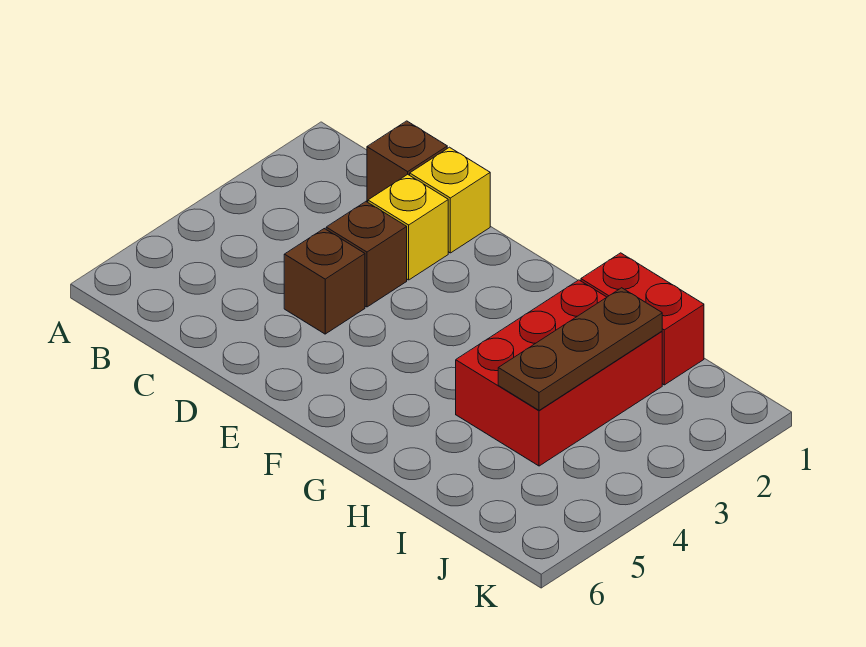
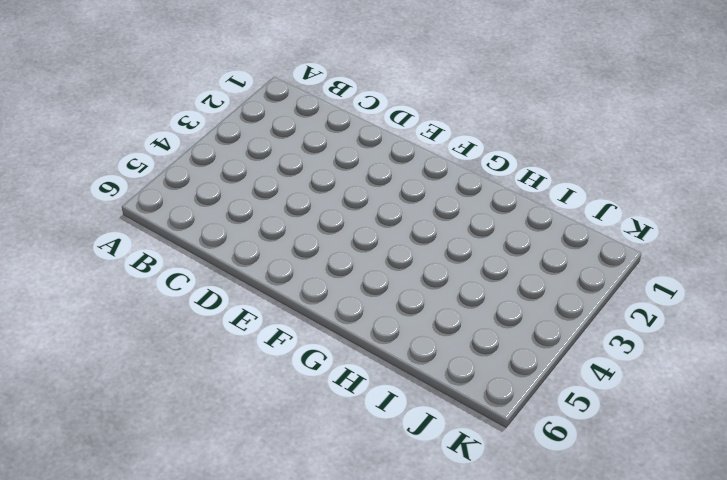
none -> brown 1x1 brick [367,121,447,202]
none -> yellow 1x1 brick [410,147,490,253]

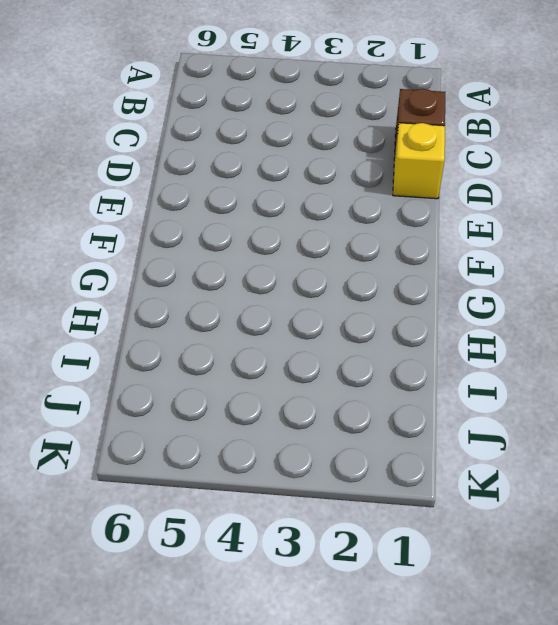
none -> yellow 1x1 brick [368,174,448,280]
none -> brown 1x1 brick [326,202,407,307]

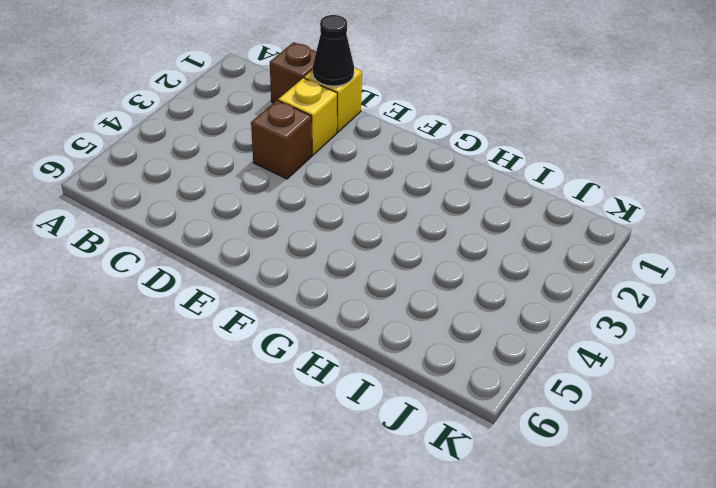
black 1x1 cone [313,15,354,86] -> none
none -> brown 1x1 brick [284,229,365,334]
none -> red 1x2 brick [581,253,704,385]

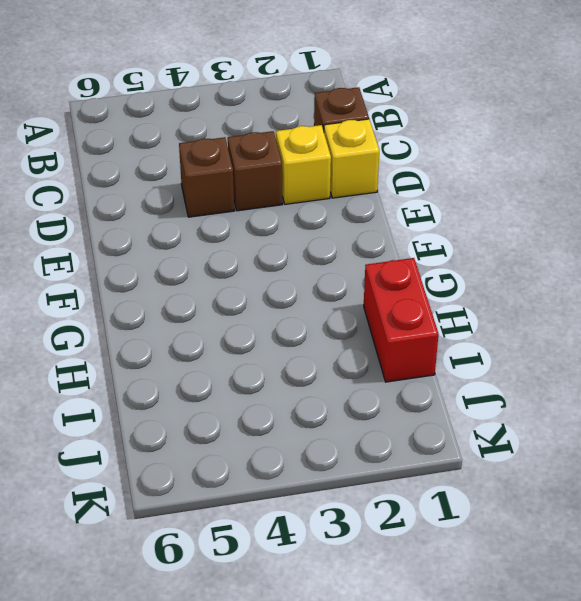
none -> red 2x3 brick [456,280,662,466]
none -> brown 1x3 plate [498,288,662,410]

